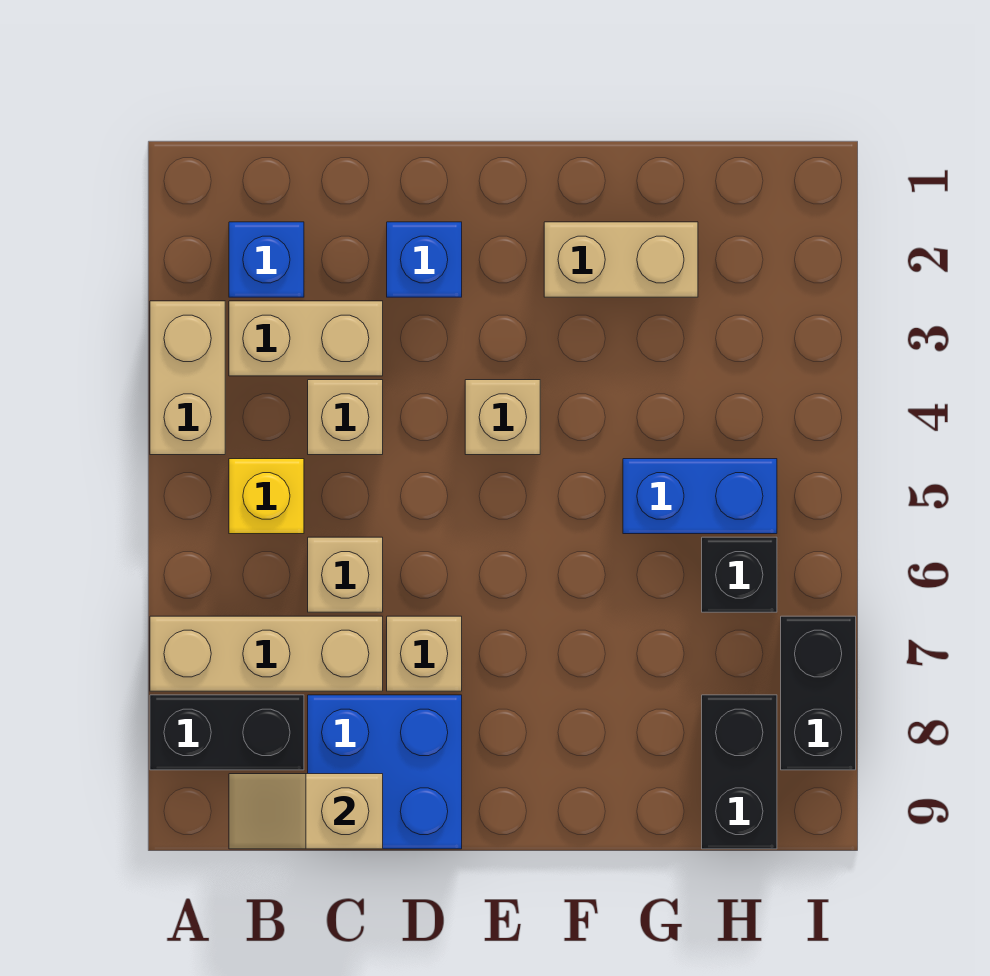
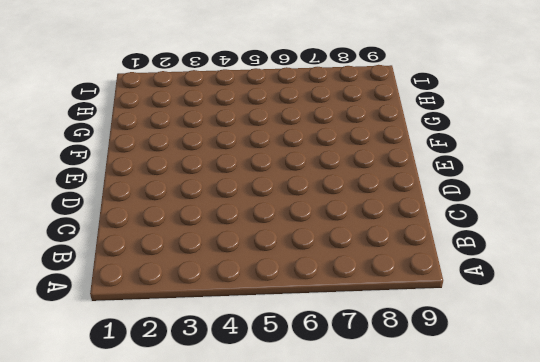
none -> tan 1x2 brick [150,301,225,455]
none -> tan 1x3 brick [150,616,383,691]
none -> black 1x2 brick [150,695,304,770]

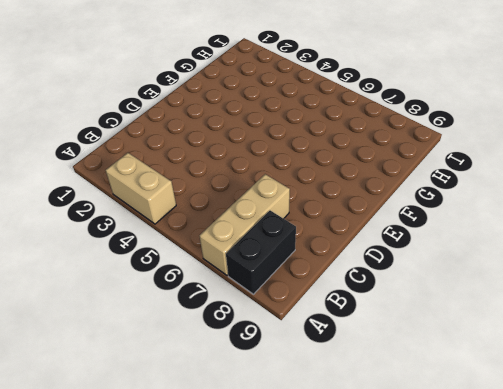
none -> blue 1x1 brick [229,222,304,297]
none -> tan 1x2 brick [229,301,383,376]
none -> yellow 1x1 brick [229,459,304,534]

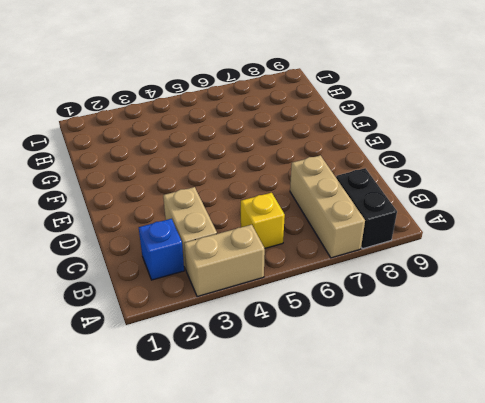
none -> tan 1x1 brick [308,380,383,455]
none -> tan 1x1 brick [308,537,383,612]
none -> blue 2x2 brick [308,695,462,849]

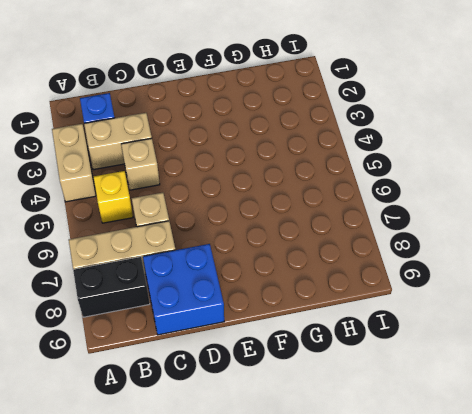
none -> blue 1x1 brick [387,222,462,297]
none -> tan 1x1 brick [387,616,462,691]
none -> tan 1x1 brick [465,380,540,455]

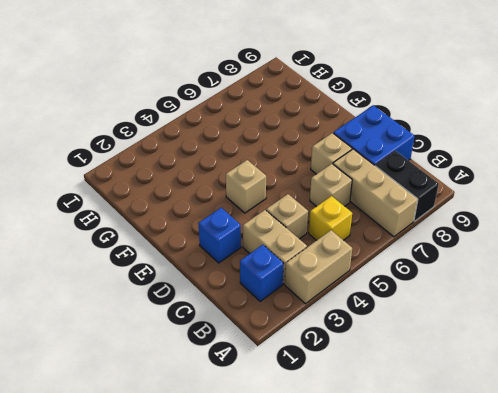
none -> tan 1x2 brick [544,222,698,297]
none -> blue 1x2 brick [623,459,777,534]
none -> black 1x1 brick [702,537,777,612]

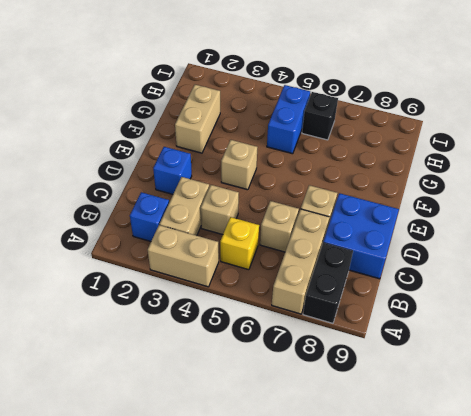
none -> black 1x2 brick [702,695,777,849]
none -> black 1x2 brick [781,616,856,770]
none -> tan 1x2 slope [229,774,383,849]

